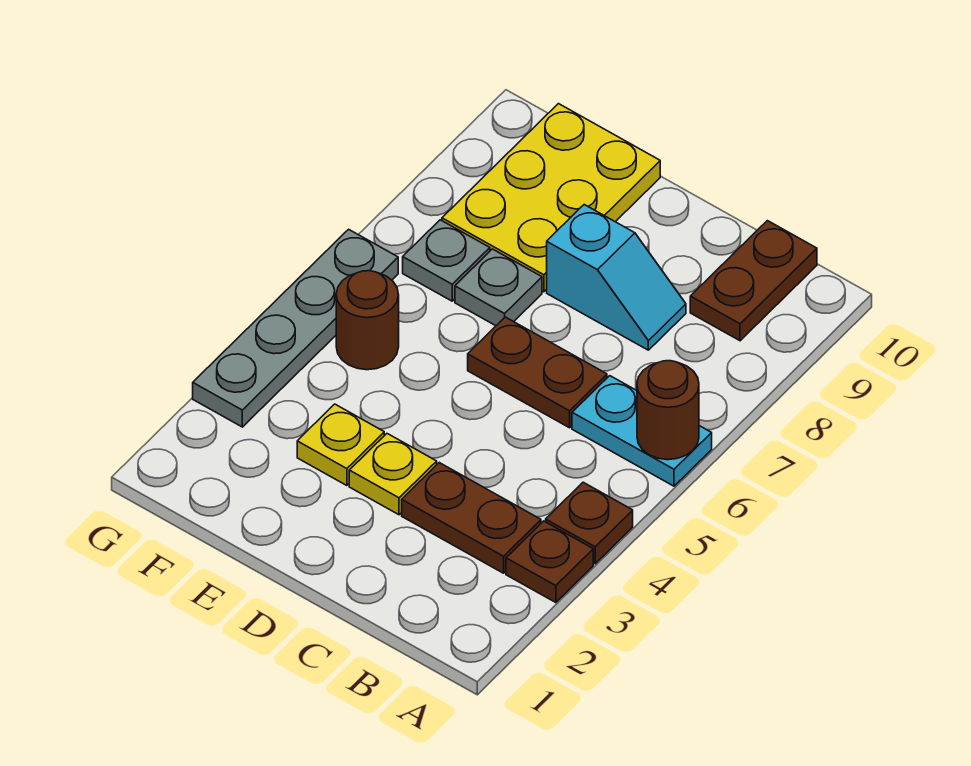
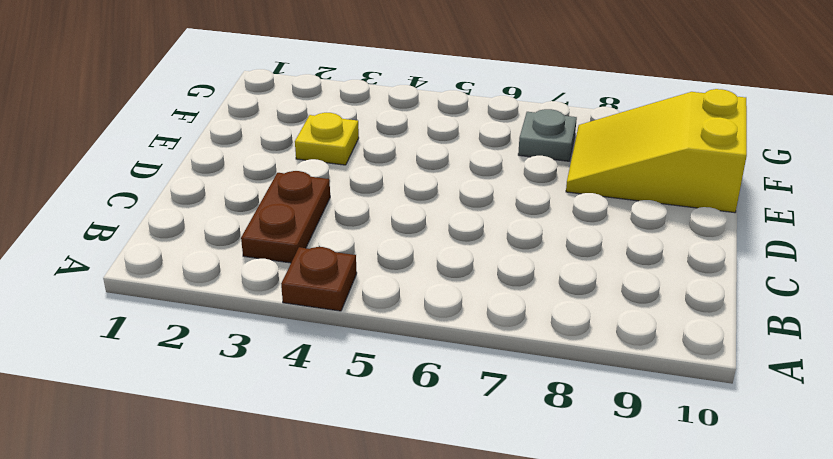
yellow 2x3 slope [566,89,747,213] -> yellow 2x3 plate [442,104,660,292]
none -> brown 1x1 plate [506,521,593,603]
none -> cyan 1x2 plate [572,376,712,486]
none -> brown 1x2 plate [690,221,817,341]

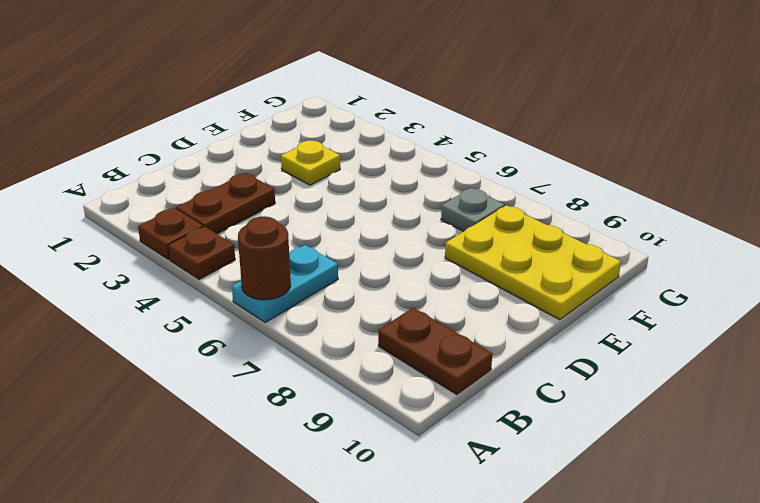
none -> brown 1x2 plate [468,317,607,428]
none -> cyan 1x2 slope [547,205,686,350]
none -> yellow 1x1 plate [349,434,437,515]

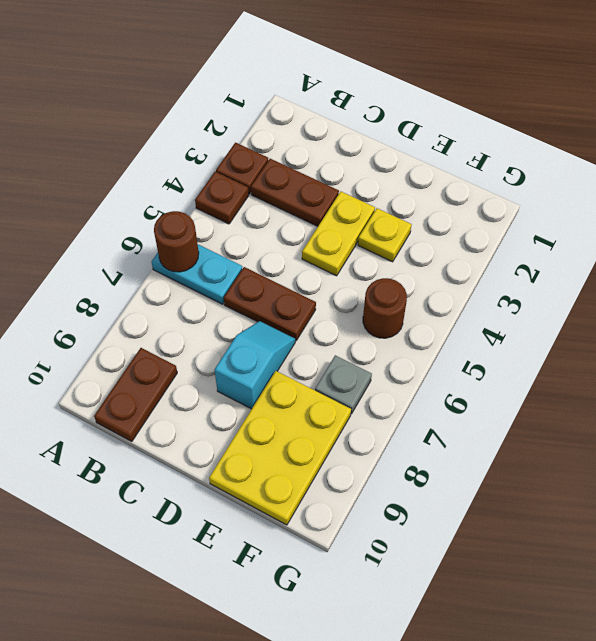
yellow 1x2 plate [302,192,375,276] -> yellow 1x1 plate [349,434,437,515]
cyan 1x2 slope [215,321,295,409] -> cyan 1x2 slope turned to [547,205,686,350]
none -> grey 1x1 plate [455,249,542,326]
none -> grey 1x4 plate [193,229,398,427]

